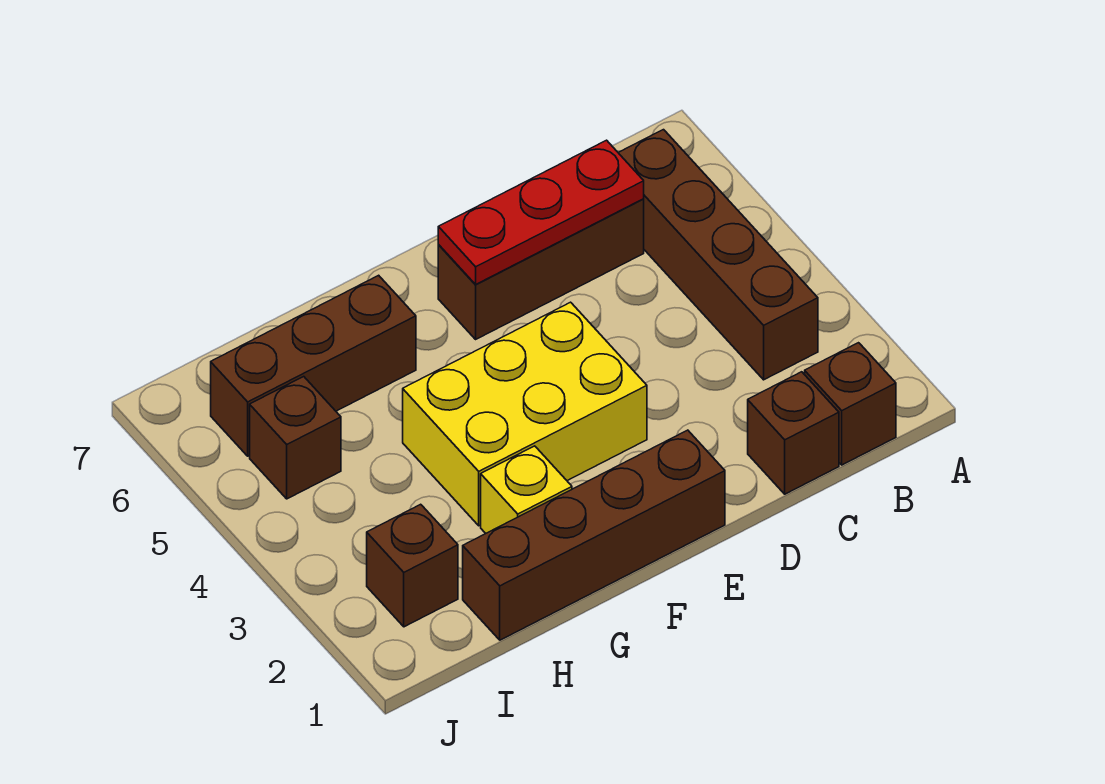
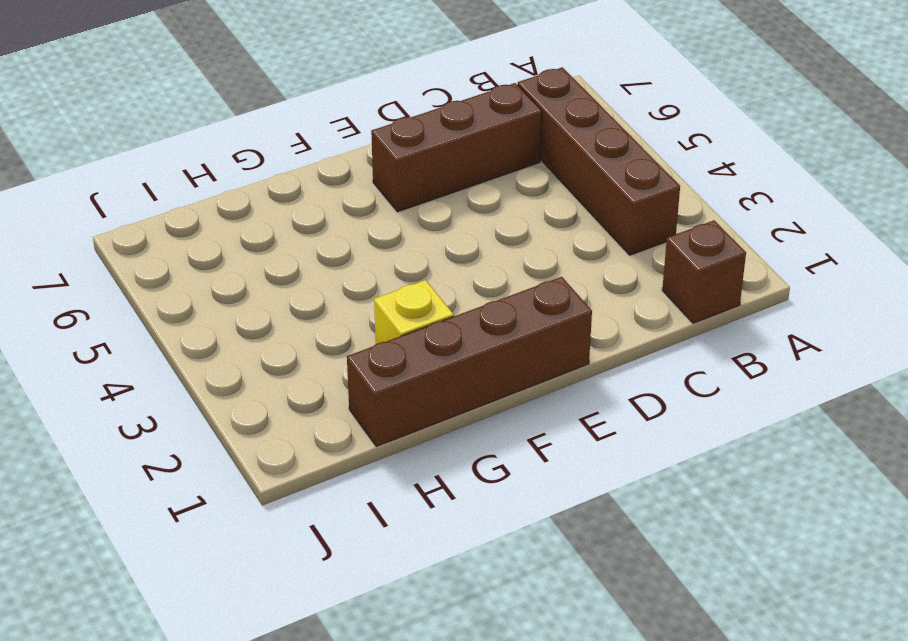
none -> brown 1x1 brick [748,372,839,494]
none -> yellow 2x3 brick [403,302,647,526]

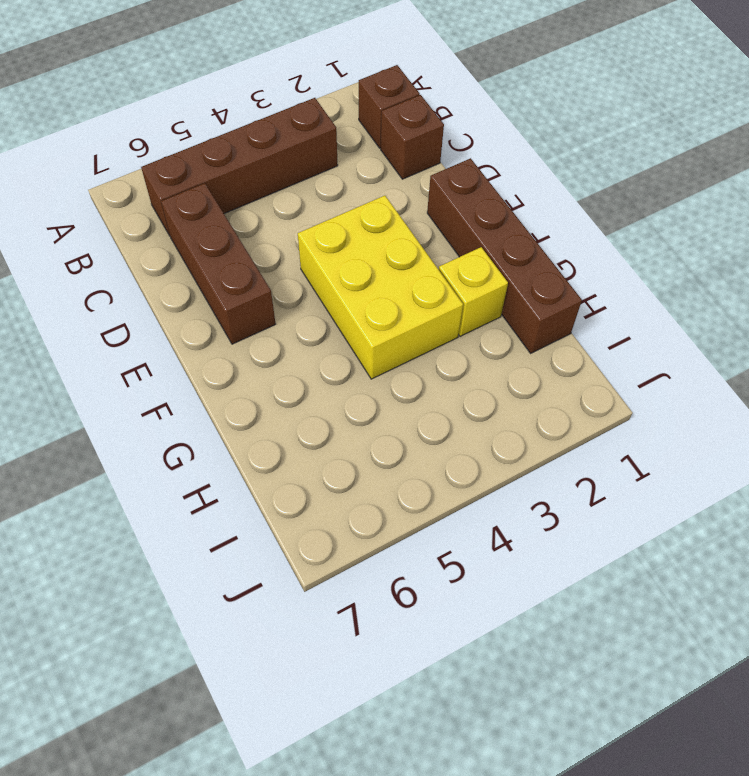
none -> brown 1x3 brick [211,275,416,456]
none -> brown 1x1 brick [367,504,458,627]

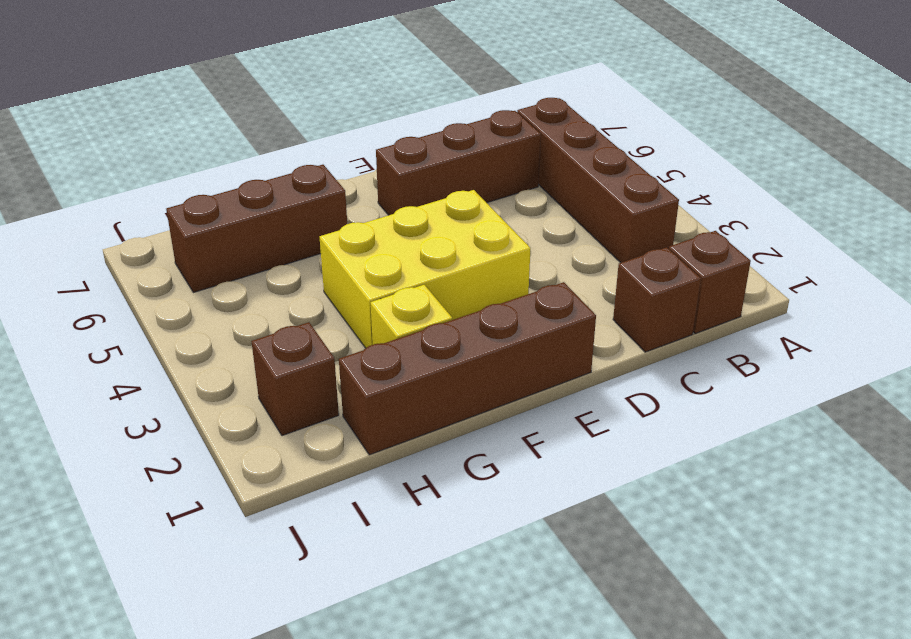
none -> brown 1x1 brick [250,377,341,499]
none -> red 1x3 plate [438,140,644,284]

